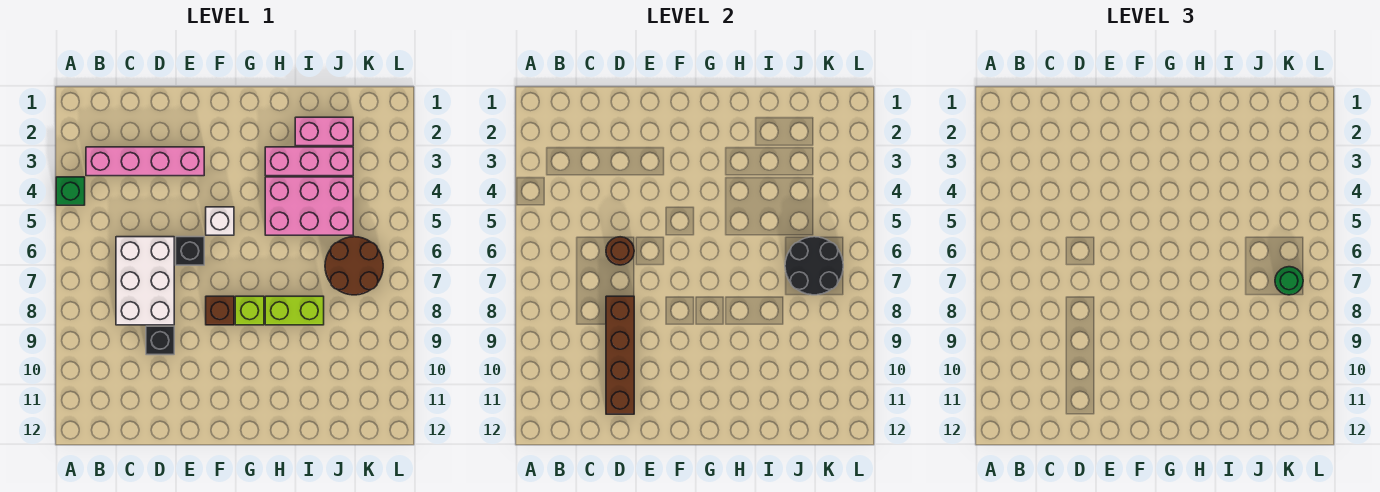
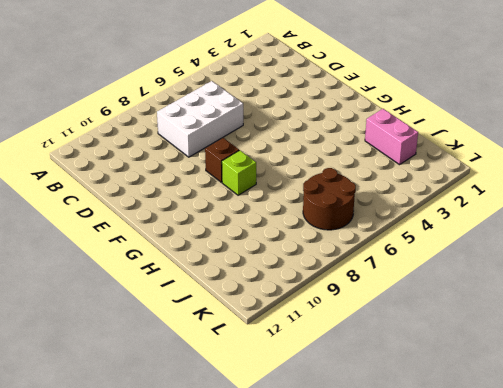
none -> green 1x1 brick [56,177,85,205]
none -> pink 1x4 brick [86,147,204,176]
none -> black 1x1 brick [146,326,174,355]

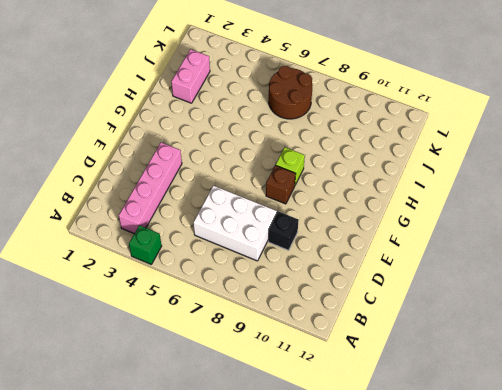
none -> black 1x1 brick [176,237,204,265]
none -> white 1x1 brick [206,207,234,235]
none -> pink 1x3 brick [265,147,353,176]

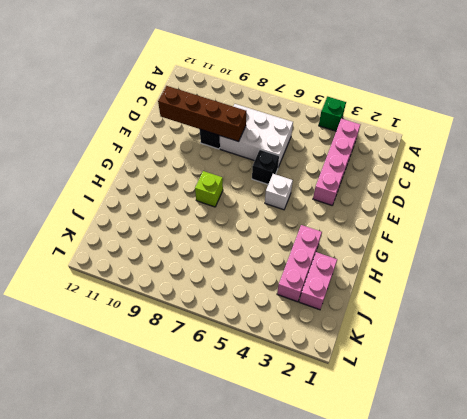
none -> brown 1x1 brick [206,296,234,325]
none -> pink 2x3 brick [265,177,353,235]
none -> lime 1x2 brick [265,296,324,325]

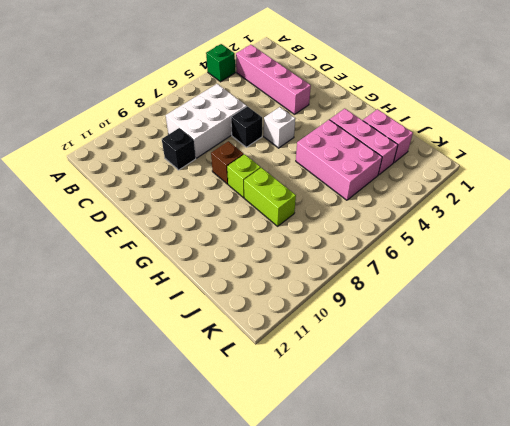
none -> brown 2x2 round brick [325,237,383,295]
none -> brown 1x1 round brick [606,237,634,265]
none -> brown 1x4 brick [606,296,634,414]

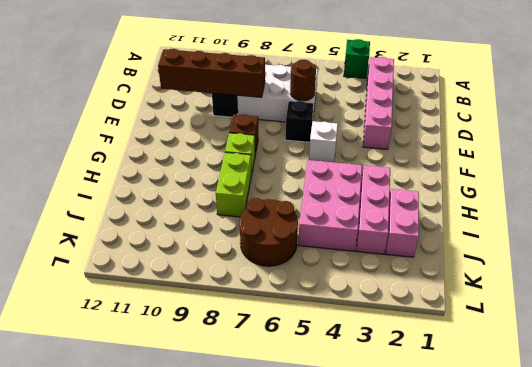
none -> black 2x2 round brick [785,237,843,295]
none -> green 1x1 round brick [1275,267,1303,295]

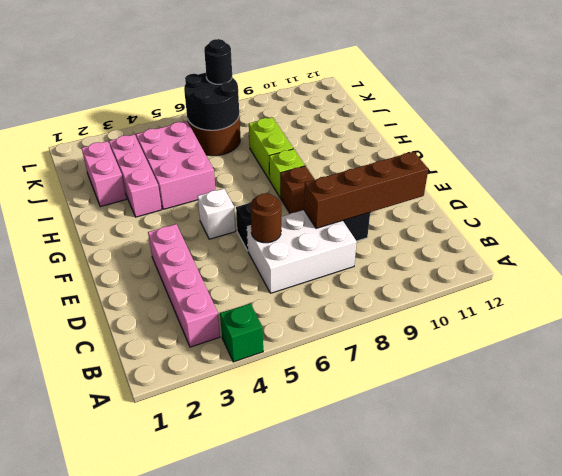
black 1x1 round brick [204,39,232,84] -> green 1x1 round brick [1275,267,1303,295]

